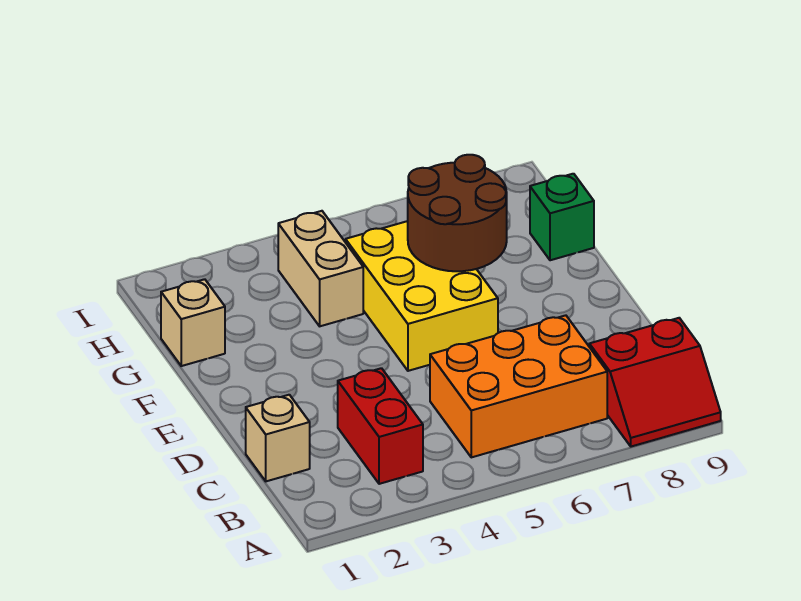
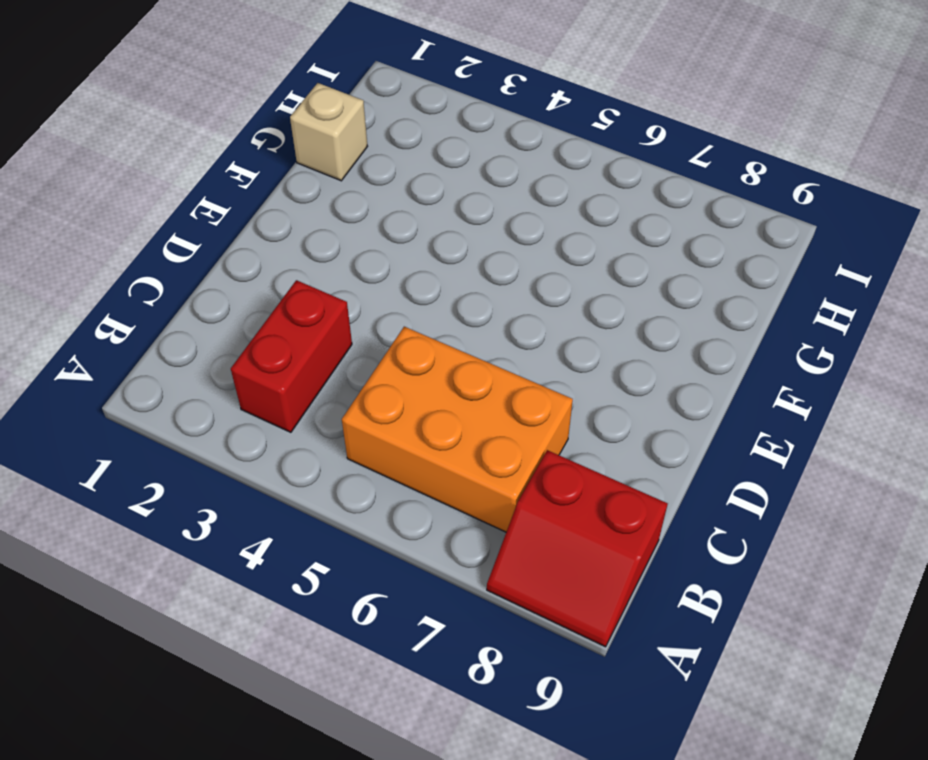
none -> tan 1x1 brick [246,395,310,481]
none -> yellow 2x3 brick [346,221,498,371]

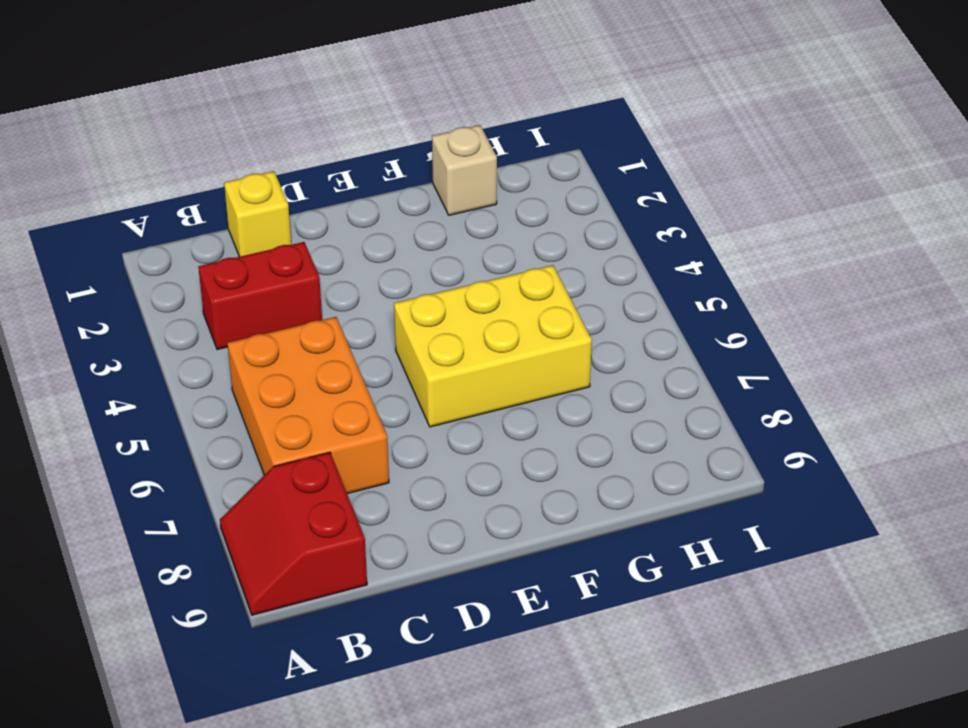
yellow 1x1 brick [224,171,291,257] -> tan 1x1 brick [246,395,310,481]
none -> tan 1x2 brick [278,211,363,326]
none -> green 1x1 brick [530,174,594,260]

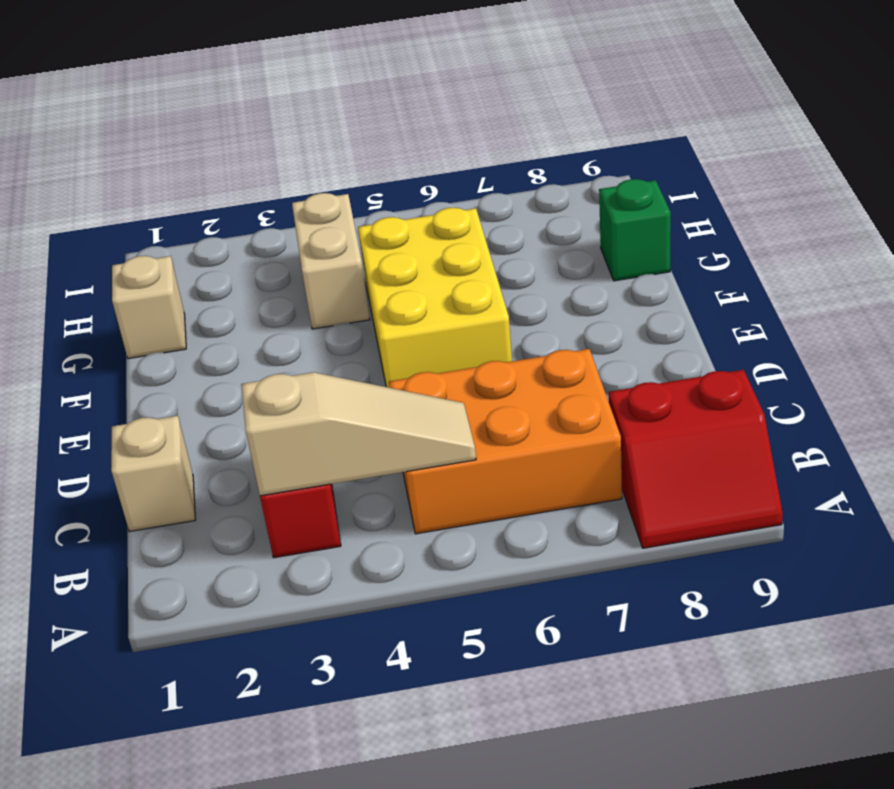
tan 1x3 slope [241,372,476,496] -> none
none -> brown 2x2 round brick [408,155,507,271]

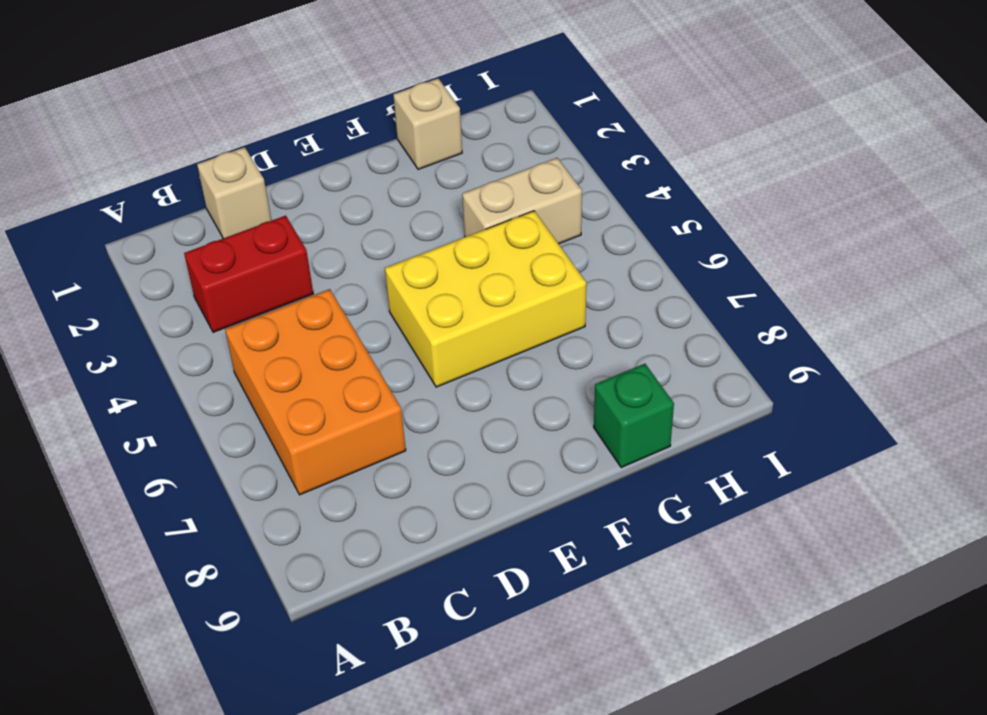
none -> red 2x2 slope [589,318,721,447]
none -> brown 2x2 round brick [408,155,507,271]

